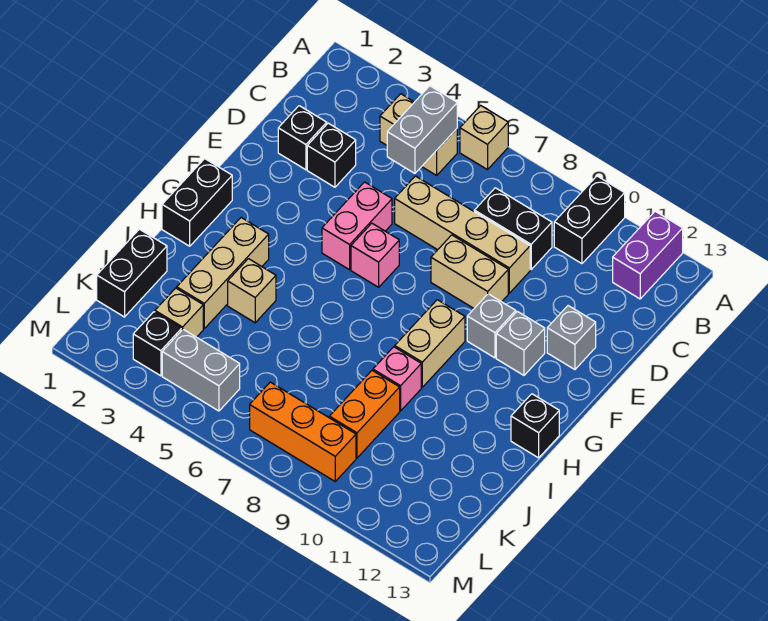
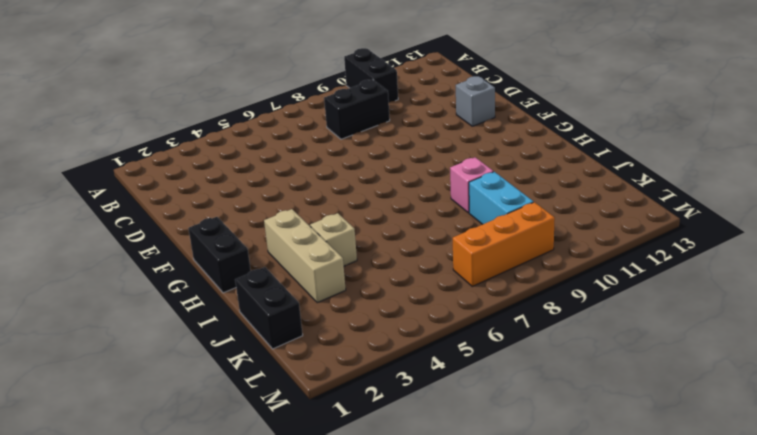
cyan 1x2 brick [469,172,533,224] -> orange 1x2 brick [329,371,400,458]
none -> tan 1x1 brick [460,105,508,170]
none -> purple 1x2 brick [613,211,683,299]
none -> tan 1x2 brick [380,94,457,175]

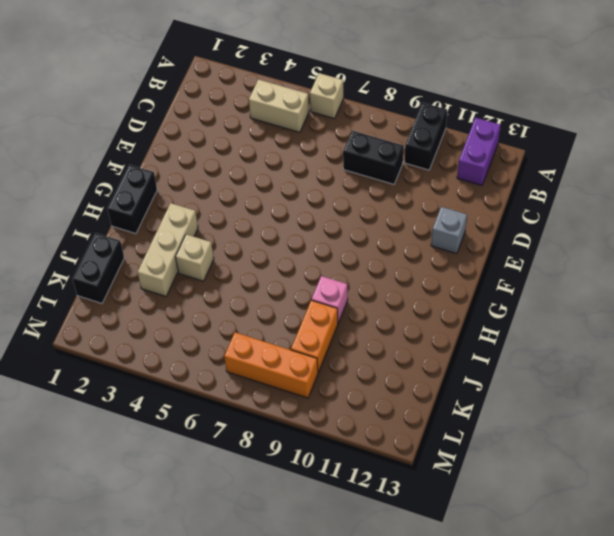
none -> black 1x1 brick [278,106,327,170]
none -> black 1x1 brick [307,123,356,187]
none -> tan 1x4 brick [395,176,530,293]

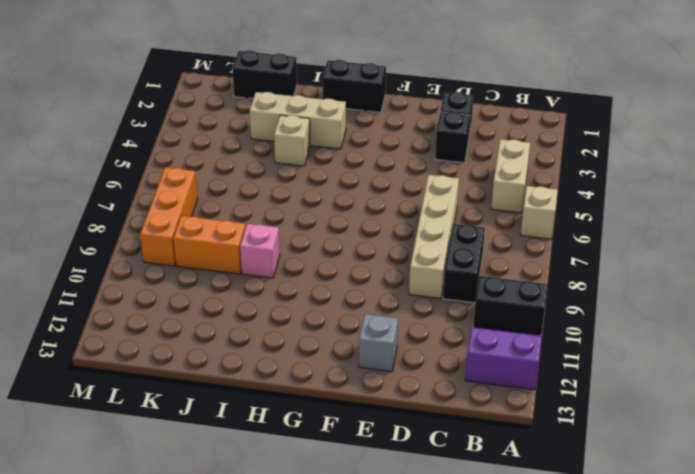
none -> pink 1x2 brick [322,182,392,270]
none -> tan 1x2 brick [431,235,508,308]
none -> pink 1x1 brick [351,223,399,287]

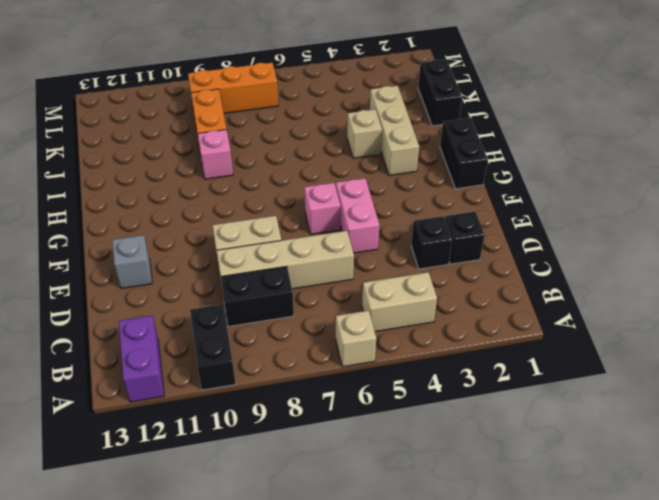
none -> grey 1x1 brick [467,294,516,358]
none -> grey 1x1 brick [496,311,545,375]
none -> tan 1x2 brick [395,300,465,387]

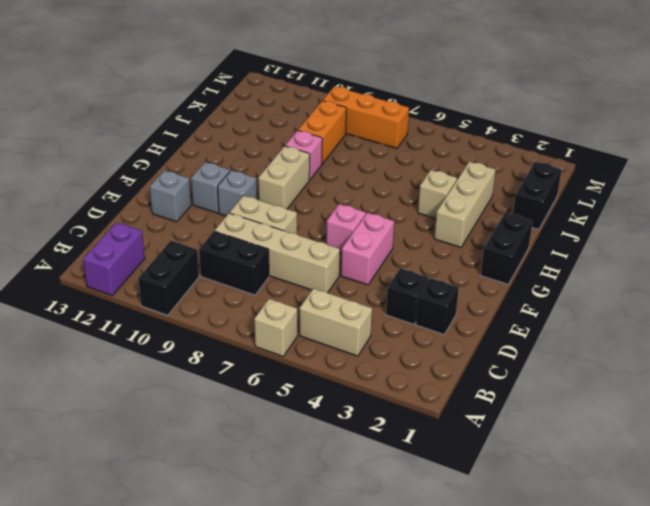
none -> black 1x1 brick [511,394,559,458]
none -> tan 1x1 brick [155,288,203,337]
none -> black 1x1 brick [133,312,182,376]

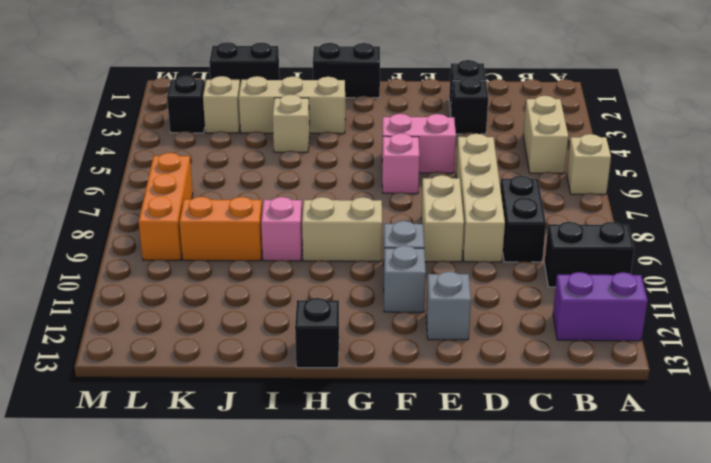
none -> grey 1x2 brick [162,329,240,411]
none -> grey 1x2 brick [387,86,457,173]

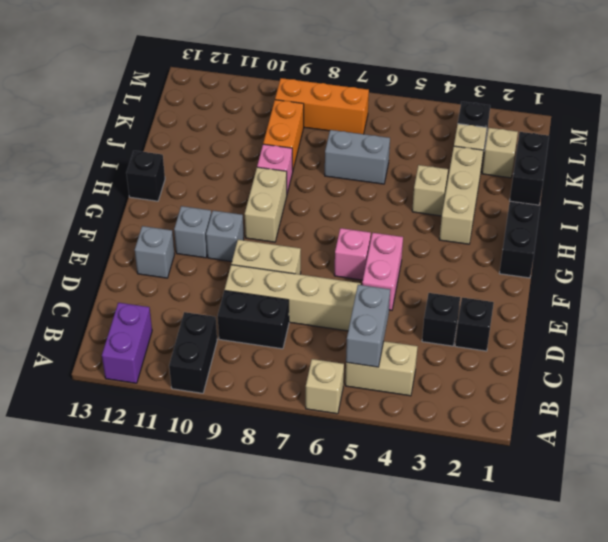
grey 1x2 brick [325,130,390,184] -> grey 1x2 brick moved to [162,329,240,411]
tan 1x1 brick [482,128,518,178] -> none

